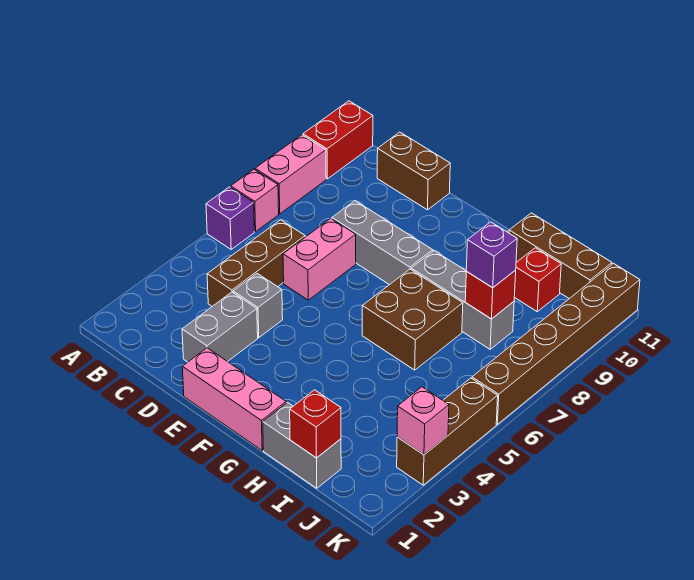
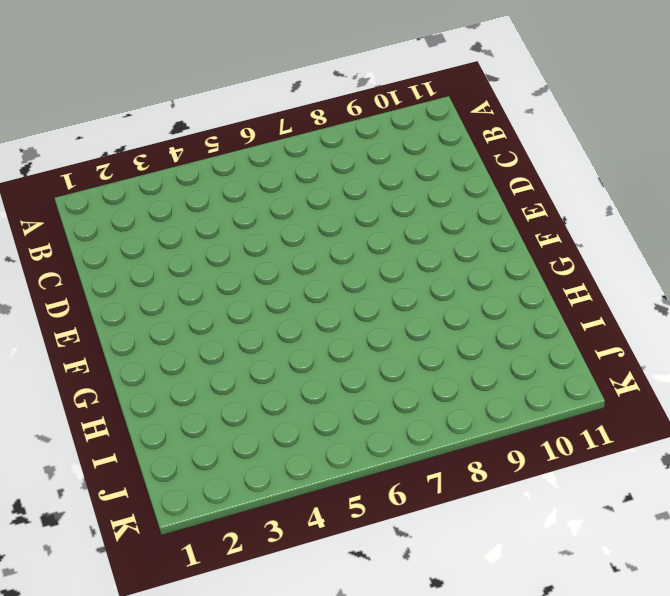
none -> purple 1x1 brick [206,187,254,249]
none -> pink 1x1 brick [231,169,279,231]
none -> pink 1x2 brick [255,135,326,214]

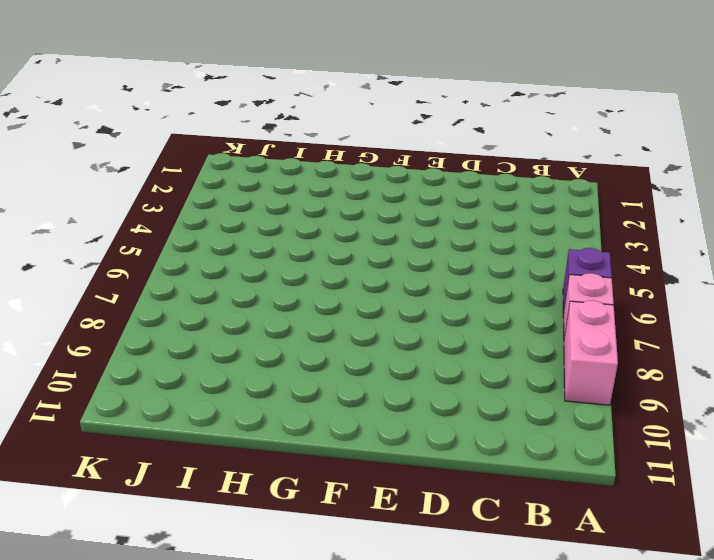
none -> red 1x2 brick [303,101,373,179]
none -> brown 1x3 brick [207,220,305,306]
none -> brown 1x2 brick [377,132,450,210]

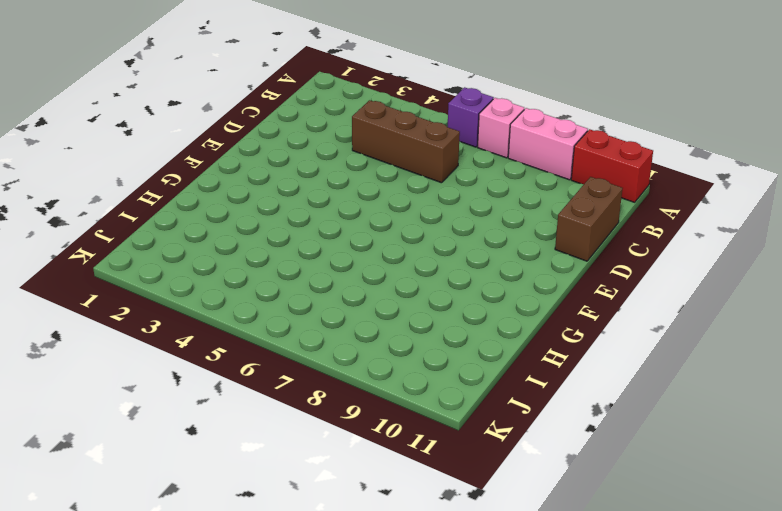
none -> grey 1x2 brick [182,292,258,362]
none -> grey 1x1 brick [233,273,283,338]
none -> pink 1x2 brick [283,218,356,300]

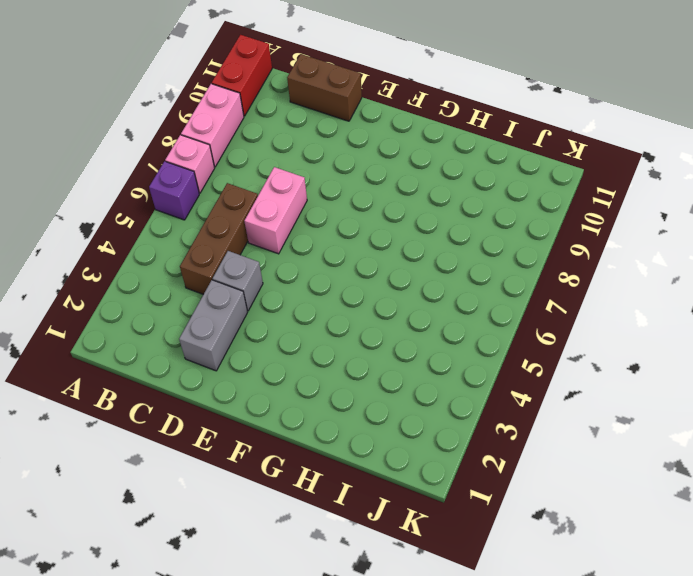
none -> grey 1x3 brick [332,201,433,285]
none -> pink 1x3 brick [182,348,286,450]
none -> brown 2x2 brick [362,269,463,370]

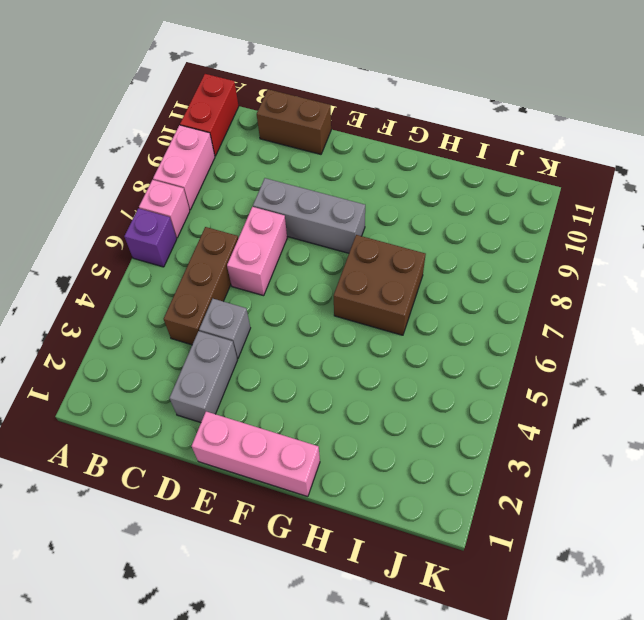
none -> grey 1x3 brick [411,251,514,349]
none -> grey 1x2 brick [263,403,341,488]
none -> brown 1x3 brick [509,213,612,299]

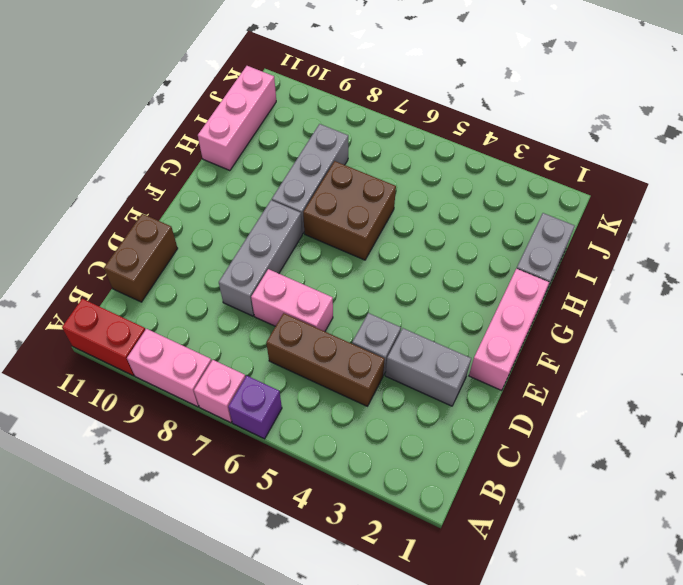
pink 1x3 brick [198,66,276,171] -> brown 1x3 brick [509,213,612,299]
none -> red 1x1 brick [514,248,561,312]
none -> brown 1x3 brick [397,378,498,485]
none -> brown 1x6 brick [472,263,640,424]

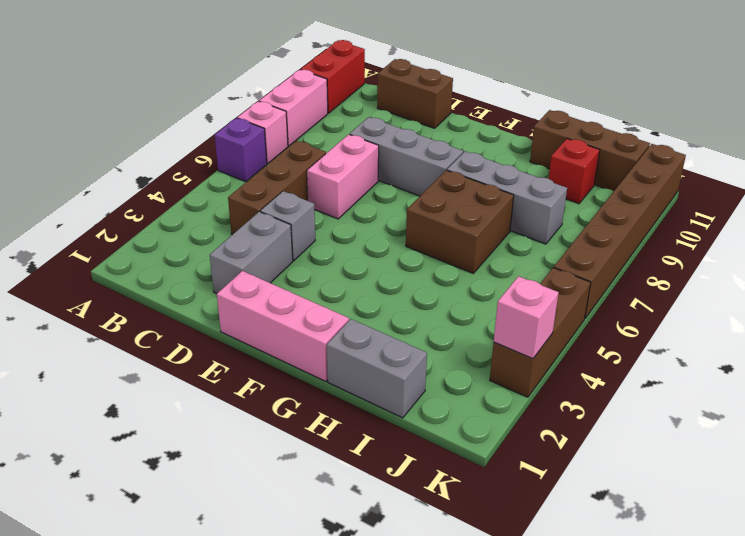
none -> red 1x1 brick [290,390,341,458]
none -> red 1x1 brick [465,270,516,319]
none -> purple 1x1 brick [466,222,517,288]

